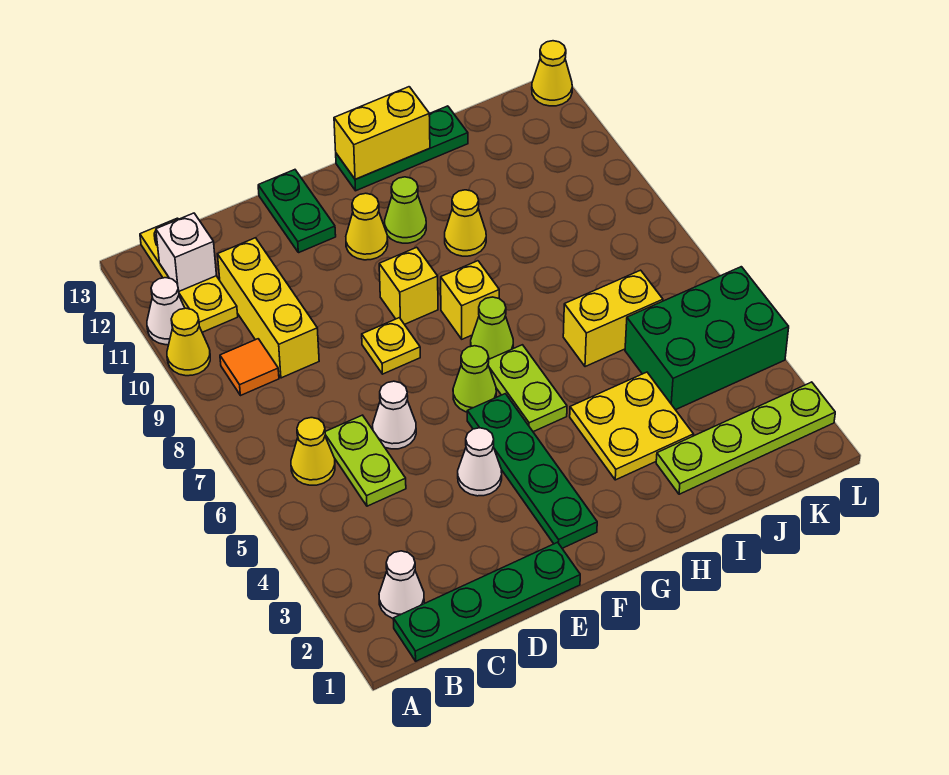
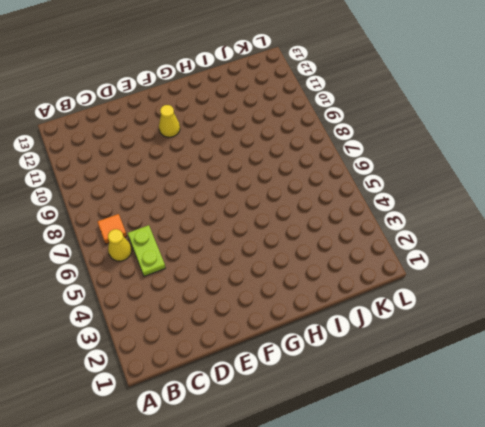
orange 1x1 tile [98,214,127,244] -> orange 1x1 tile moved to [220,339,279,396]
none -> yellow 1x1 cone [167,308,210,376]
none -> white 1x1 cone [147,278,185,345]
none -> green 1x4 plate [393,542,580,661]
none -> white 1x1 cone [379,551,424,618]

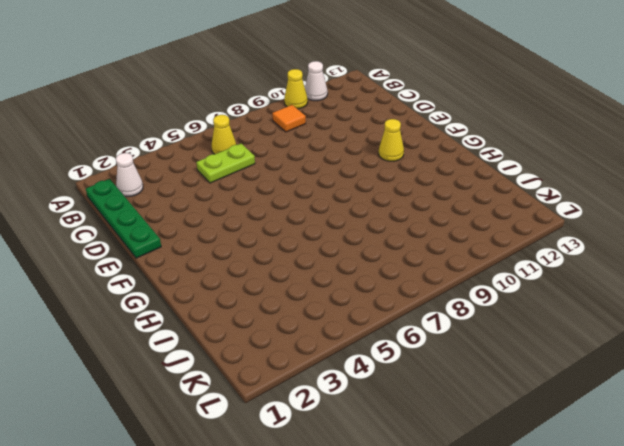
none -> yellow 1x3 plate [140,218,238,332]
none -> yellow 1x3 brick [218,238,319,378]
none -> white 1x1 cone [373,381,416,449]
none -> white 1x1 cone [458,428,502,496]

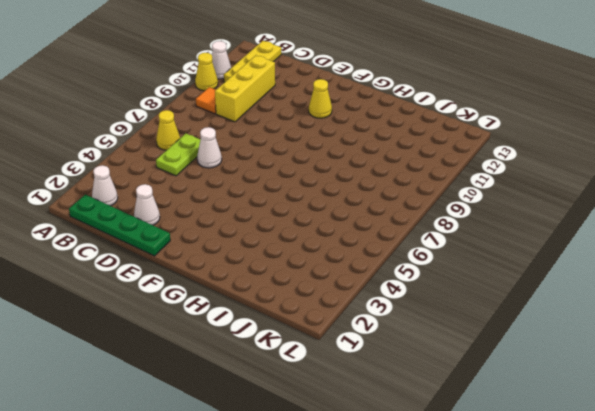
white 1x1 cone [134,184,160,225] -> white 1x1 cone moved to [458,428,502,496]
none -> yellow 1x1 plate [362,318,420,374]
none -> green 1x2 plate [258,170,336,253]
none -> green 1x4 plate [467,394,597,548]
none -> lime 1x1 cone [453,346,496,412]

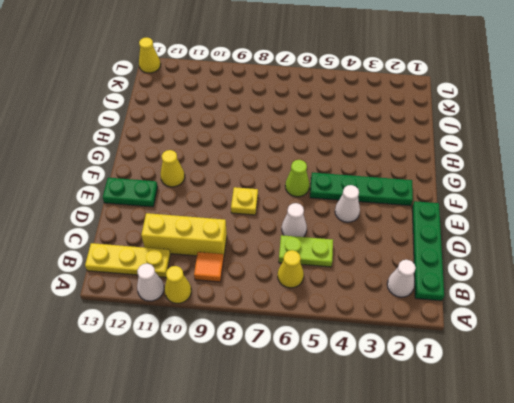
none -> yellow 1x1 brick [379,247,438,324]
none -> lime 1x2 plate [488,345,567,432]
none -> lime 1x1 cone [471,297,513,359]
none -> yellow 1x1 brick [441,261,499,339]

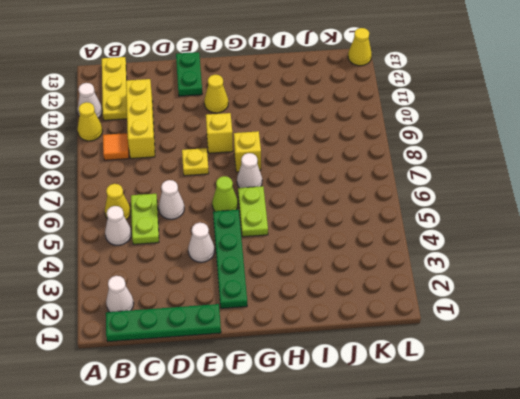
white 1x1 cone [105,206,131,245] -> none
white 1x1 cone [237,153,262,188] -> lime 1x1 cone [471,297,513,359]
none -> lime 1x1 cone [385,177,426,243]
none -> green 1x3 plate [336,106,468,191]
none -> yellow 2x2 plate [570,372,693,480]
none -> yellow 1x1 cone [445,190,486,256]

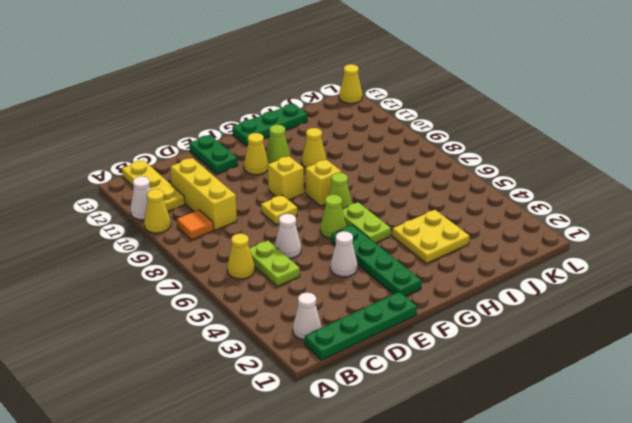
none -> lime 1x4 plate [656,382,835,494]
none -> yellow 1x2 brick [563,270,663,367]
none -> green 2x3 brick [625,267,789,410]
none -> white 1x1 brick [156,213,216,291]

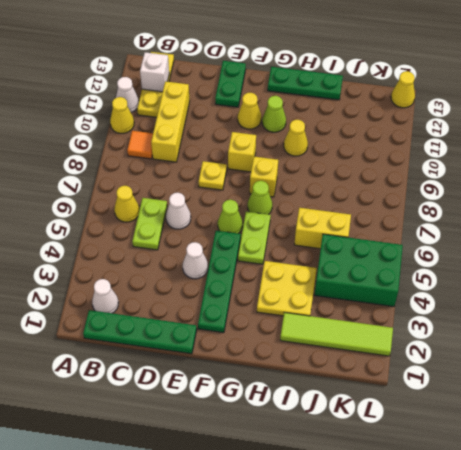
lime 1x4 tile [280,312,393,356] -> lime 1x4 plate [656,382,835,494]
none -> yellow 1x2 brick [334,87,430,179]

